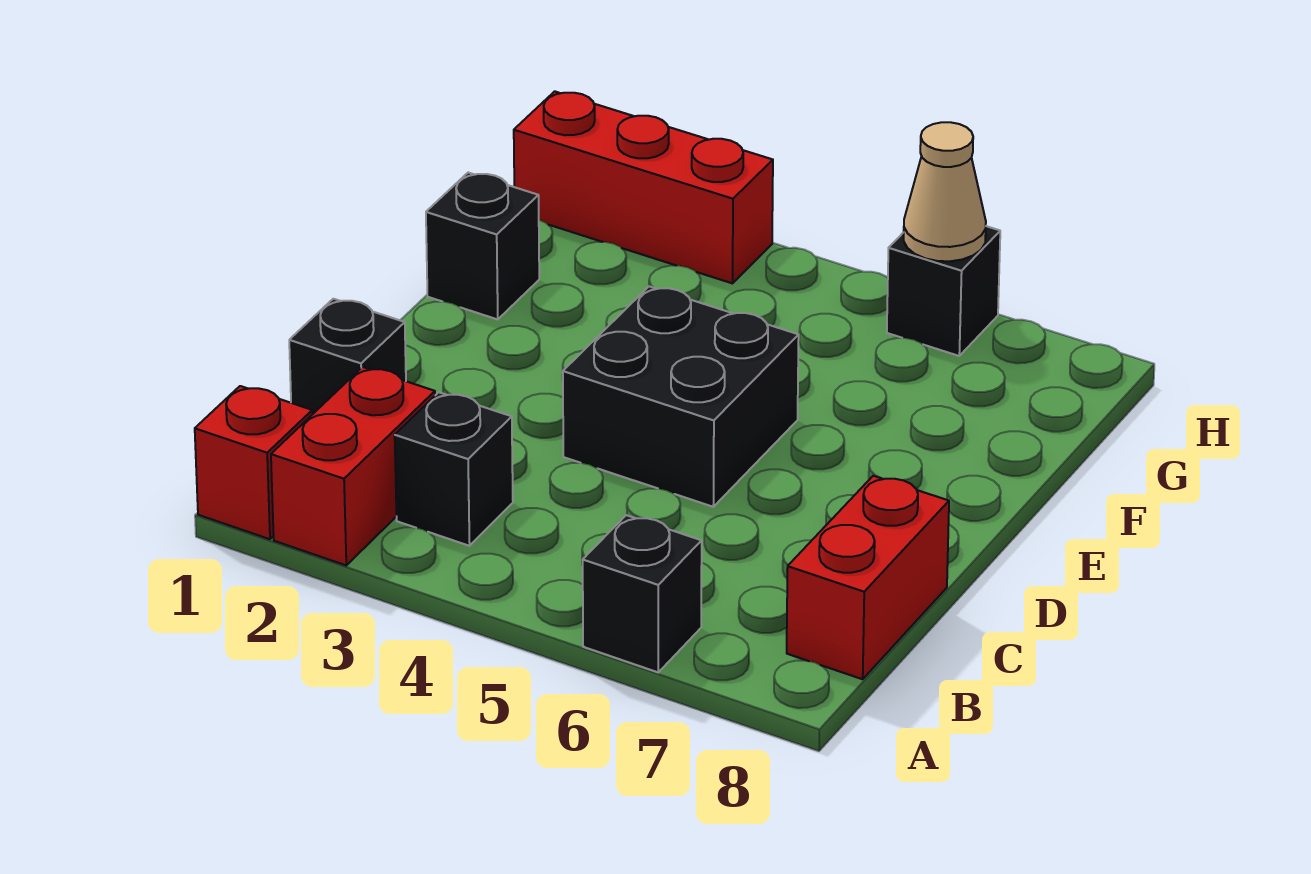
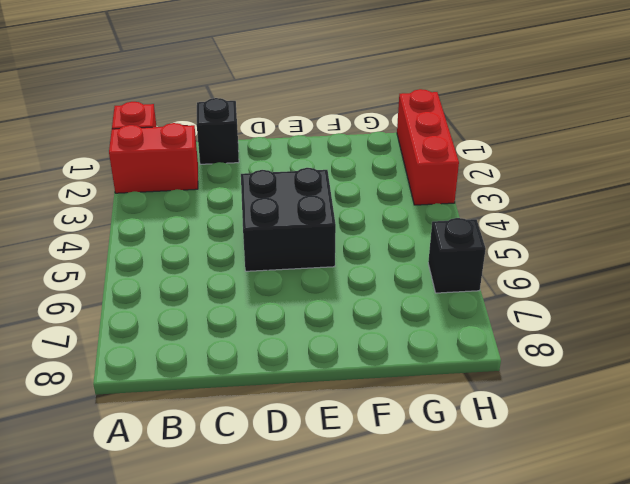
none -> black 1x1 brick [583,515,702,672]
none -> black 1x1 brick [395,392,513,546]

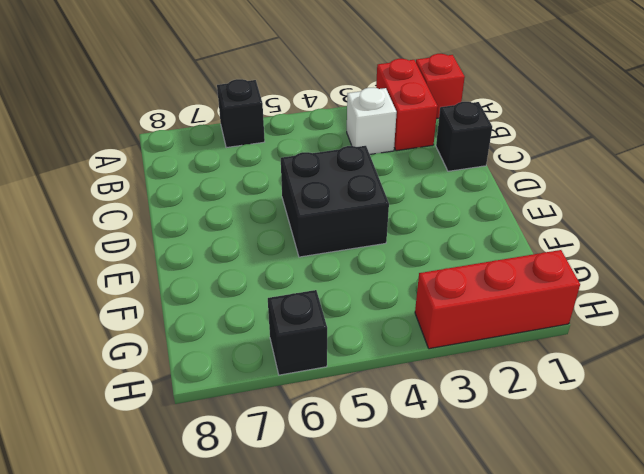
white 1x1 brick [347,88,397,154] -> black 1x1 brick [395,392,513,546]
none -> red 1x2 brick [787,476,949,679]
none -> black 1x1 brick [426,173,539,320]

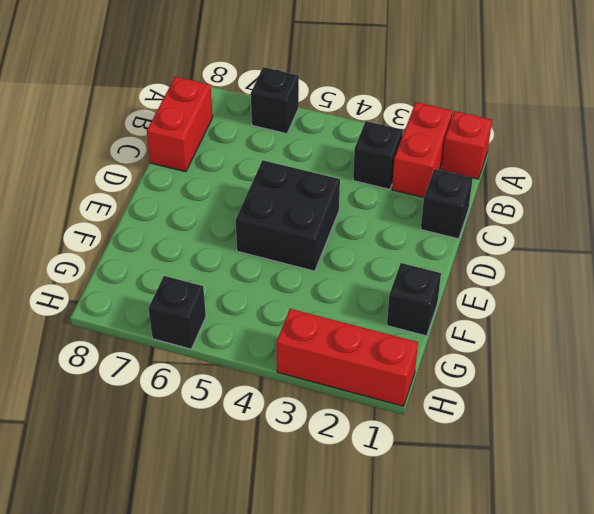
none -> tan 1x1 cone [904,122,986,261]

